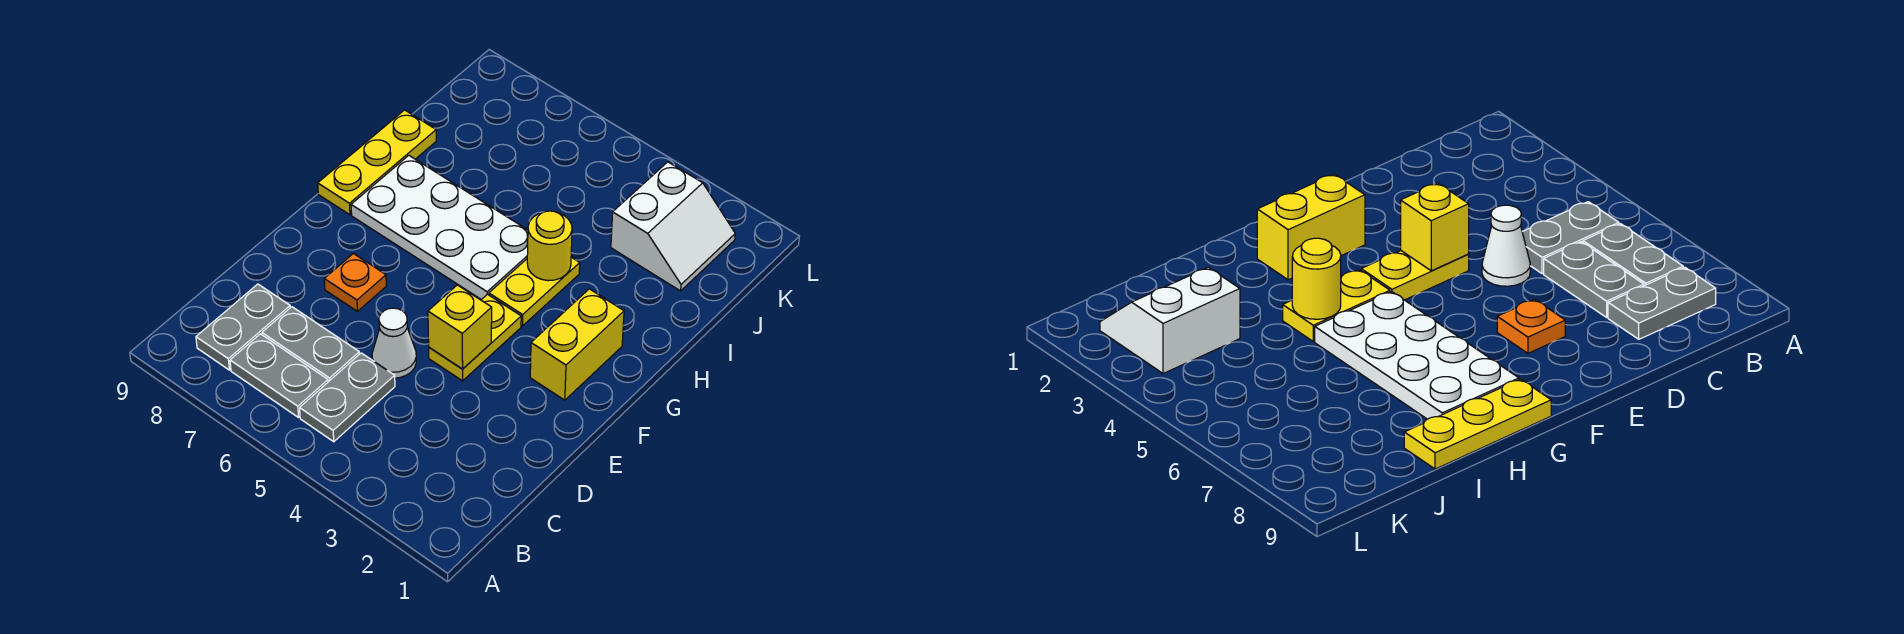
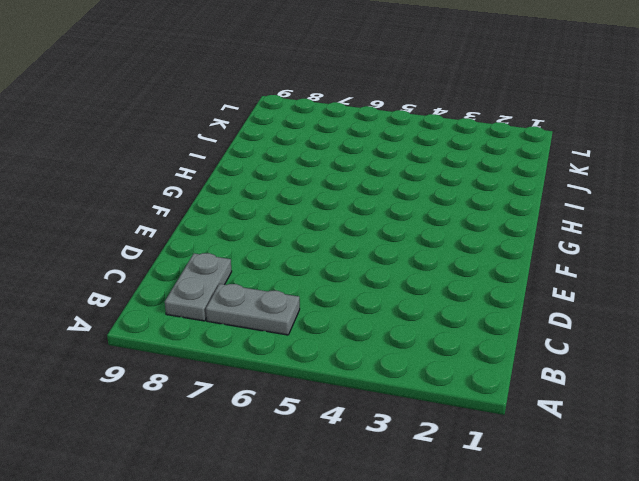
none -> grey 1x2 plate [300,353,395,442]
none -> grey 1x2 plate [262,307,359,382]
none -> white 1x1 cone [372,308,416,378]

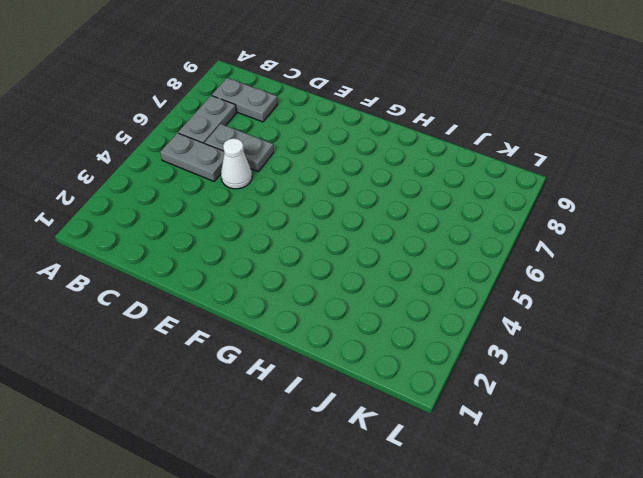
grey 1x2 plate [205,124,274,172] -> grey 1x2 plate turned to [262,307,359,382]
none -> yellow 1x2 plate [429,294,521,381]
none -> orange 1x1 plate [324,254,386,311]
none -> yellow 1x2 brick [530,289,624,400]

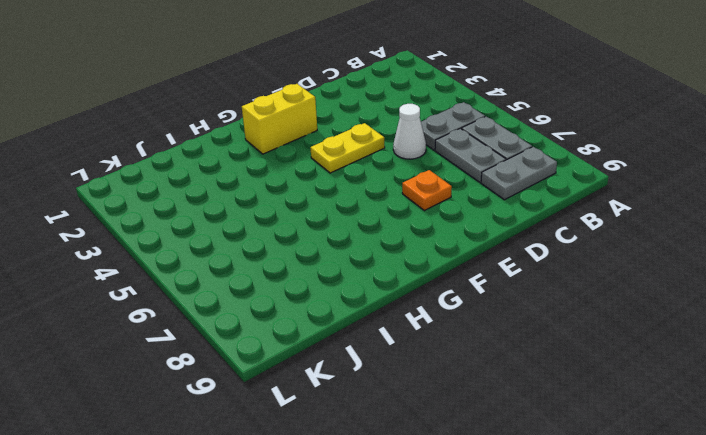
none -> yellow 1x2 plate [489,257,580,326]
none -> white 2x4 plate [351,156,528,300]
none -> yellow 1x3 plate [318,110,436,215]

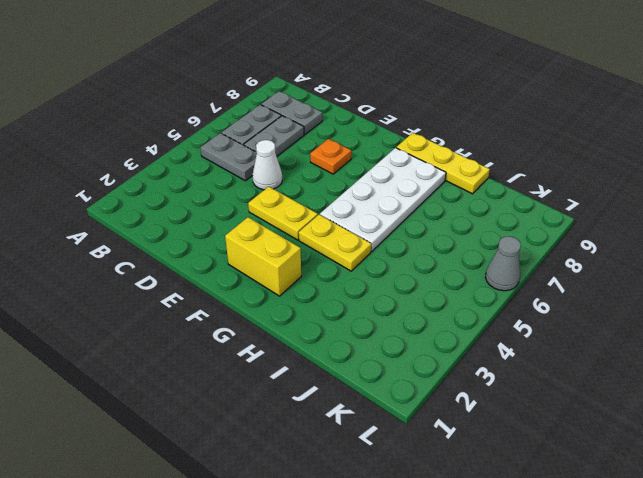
grey 1x1 cone [485,236,521,291] -> none
none -> white 2x2 slope [611,162,735,291]
none -> yellow 1x1 brick [428,285,492,369]
none -> yellow 1x1 round brick [527,211,572,281]

